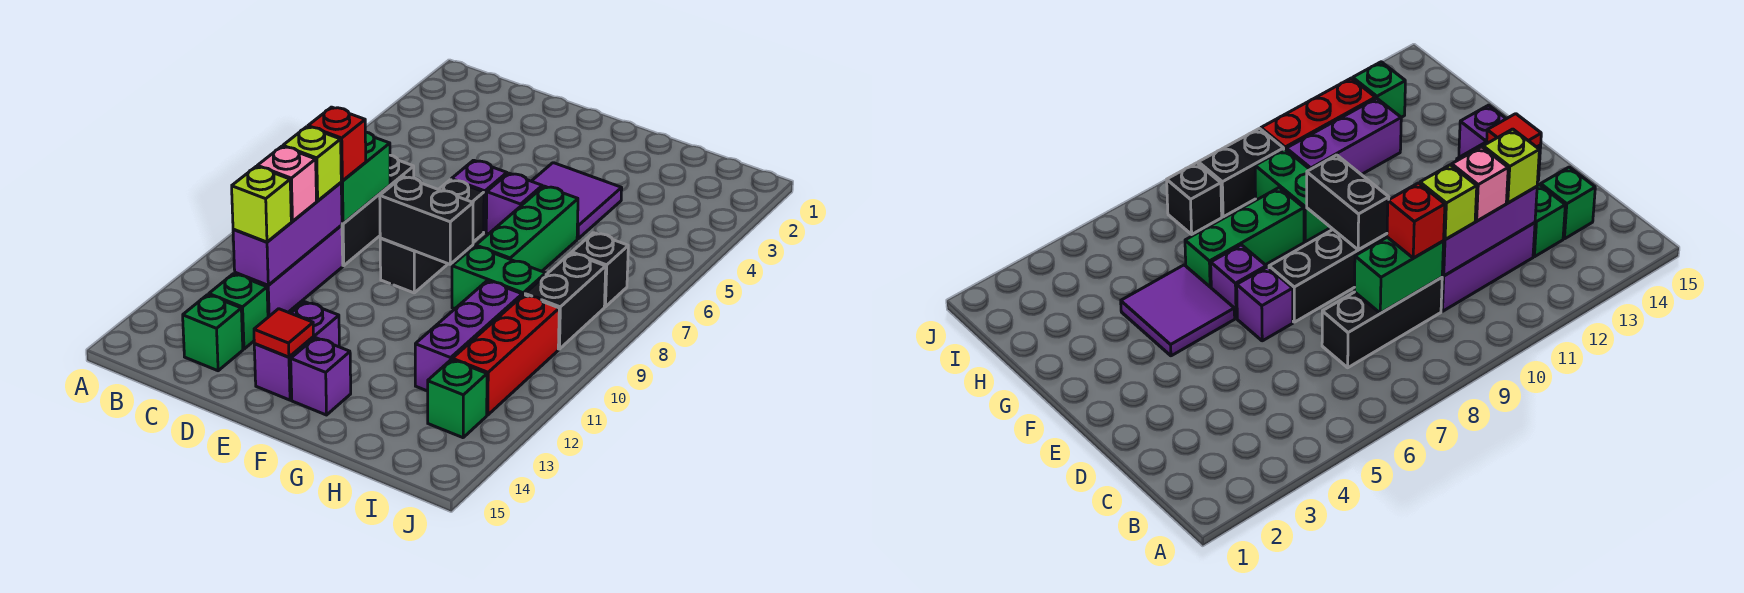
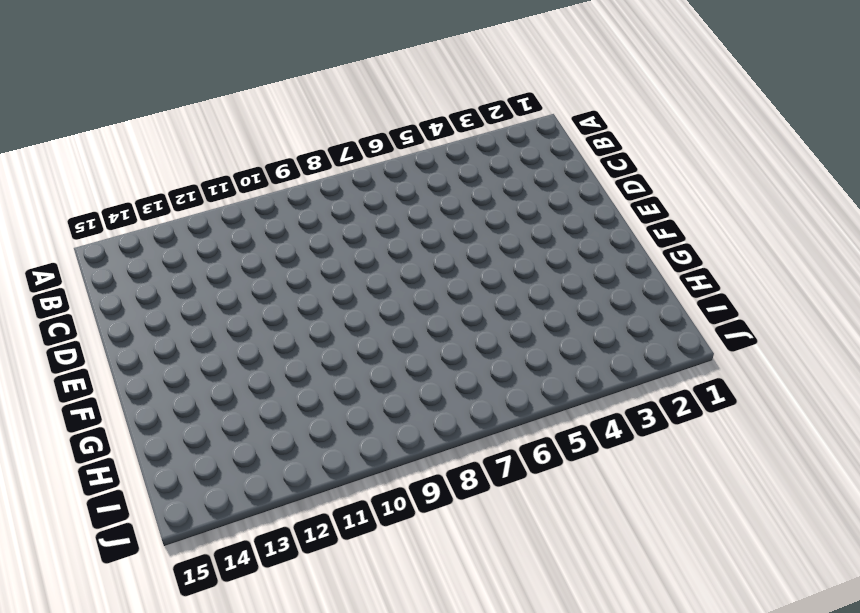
none -> black 1x3 brick [342,155,414,266]
none -> purple 1x3 brick [235,225,343,317]
none -> green 1x1 brick [209,274,268,349]

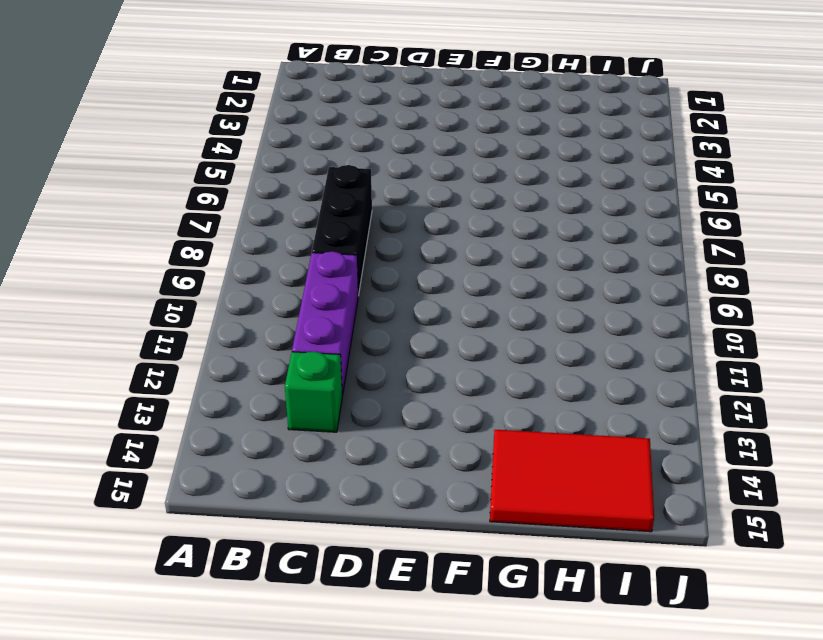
red 2x3 tile [490,430,654,532] -> none
none -> green 1x1 brick [183,295,243,371]
none -> purple 1x1 brick [451,160,507,232]
none -> black 1x3 brick [380,180,484,293]

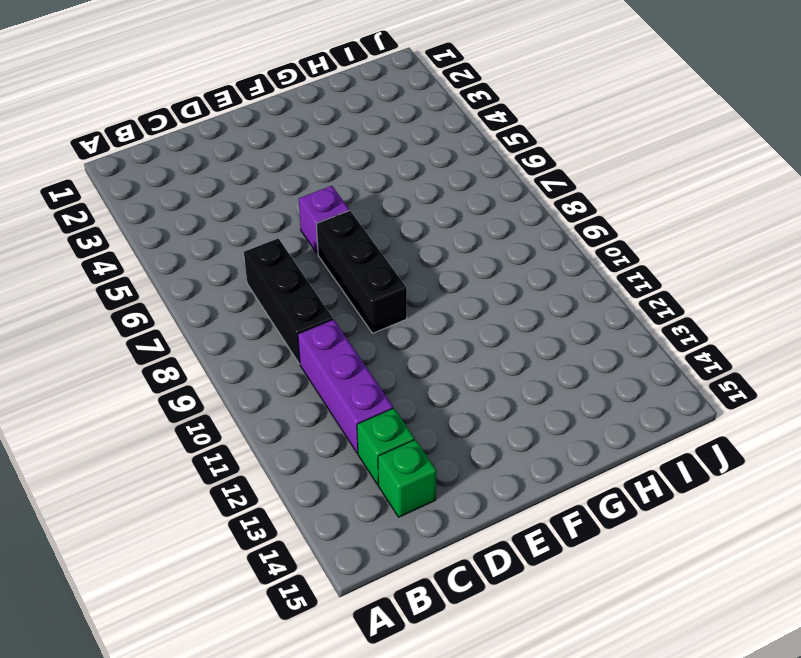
none -> purple 1x2 brick [254,302,339,400]
none -> purple 2x2 tile [532,163,622,239]
none -> purple 1x1 brick [486,173,542,234]

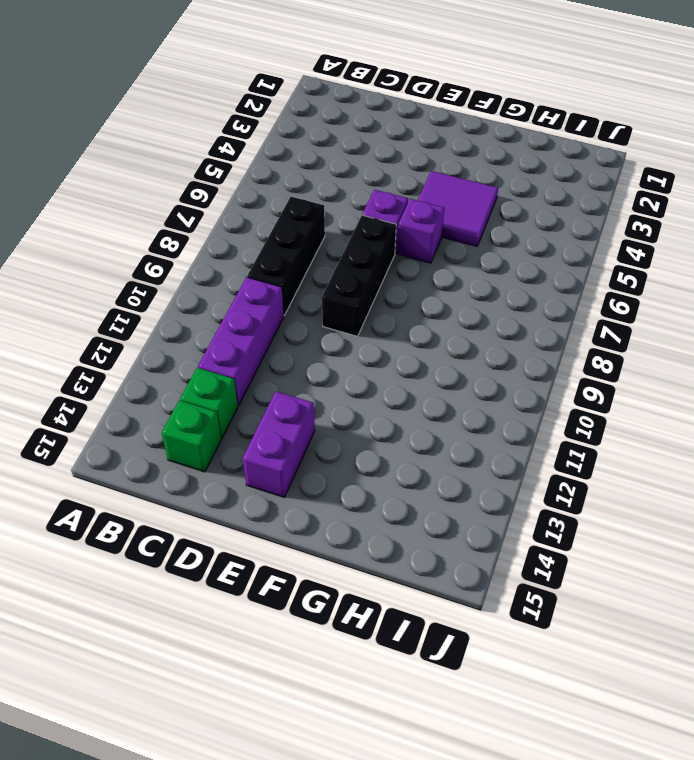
none -> purple 1x1 brick [291,338,351,415]
none -> green 1x3 brick [476,186,578,271]
none -> green 1x2 brick [452,246,546,309]

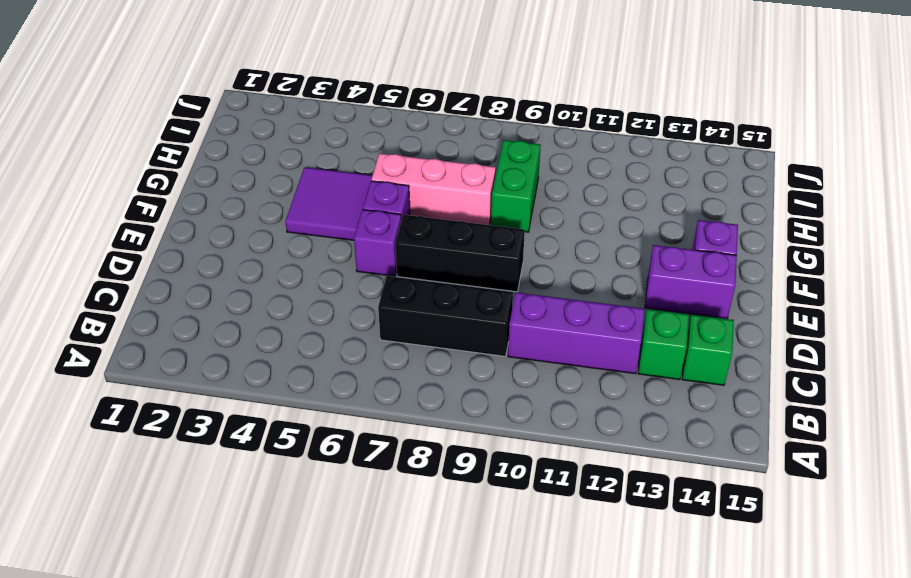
pink 1x3 brick [371,153,496,225] -> green 1x3 brick [476,186,578,271]
none -> purple 1x3 brick [415,281,522,391]
none -> black 1x1 brick [572,233,628,307]
none -> black 1x2 brick [525,253,606,349]

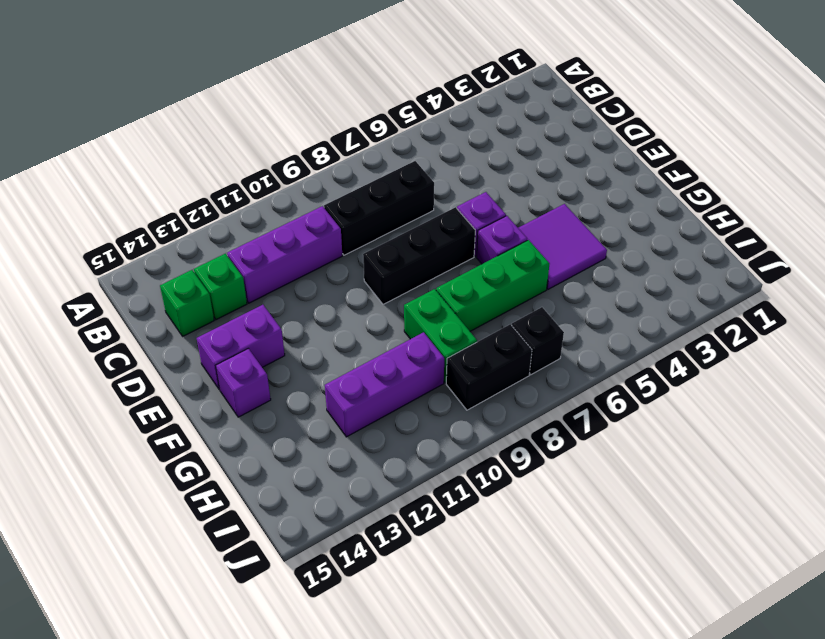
none -> red 1x3 brick [452,295,559,415]
none -> green 1x1 brick [428,360,487,438]
none -> green 1x2 brick [341,132,390,223]

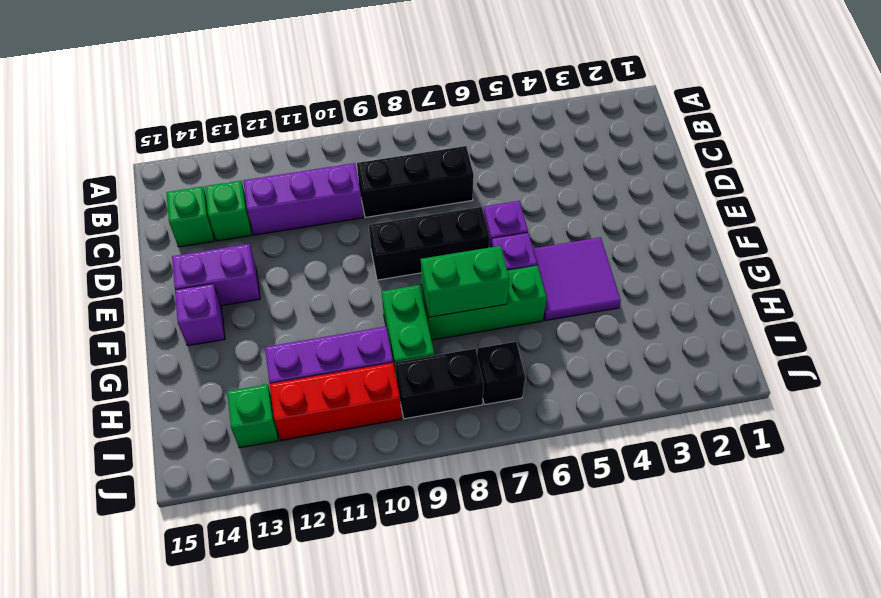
green 1x2 brick [421,246,509,317] -> green 1x2 brick moved to [341,132,390,223]
none -> purple 1x3 brick [233,183,342,285]
none -> black 1x2 brick [380,177,473,264]
none -> red 1x1 tile [254,309,313,357]

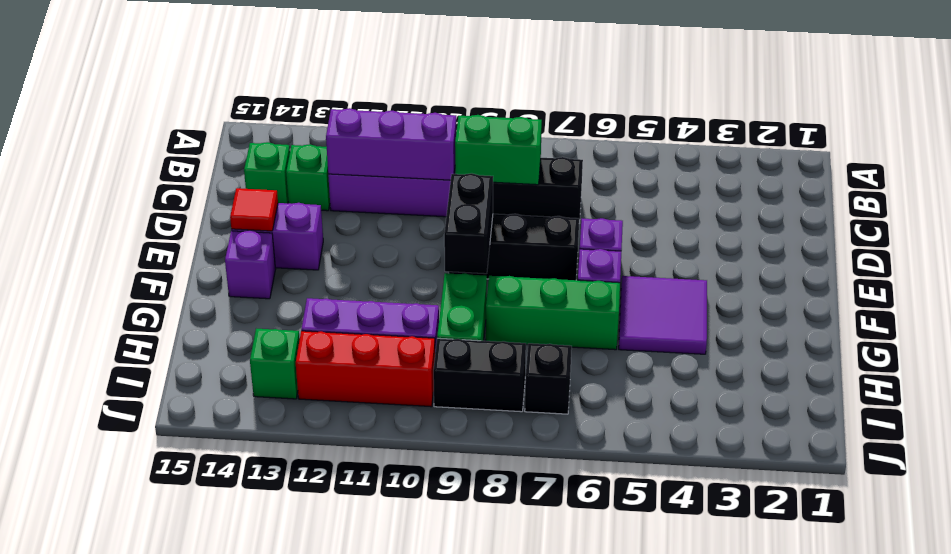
none -> red 1x1 brick [308,107,366,181]
none -> lime 1x1 brick [283,127,341,201]
none -> pink 1x1 brick [257,146,316,221]

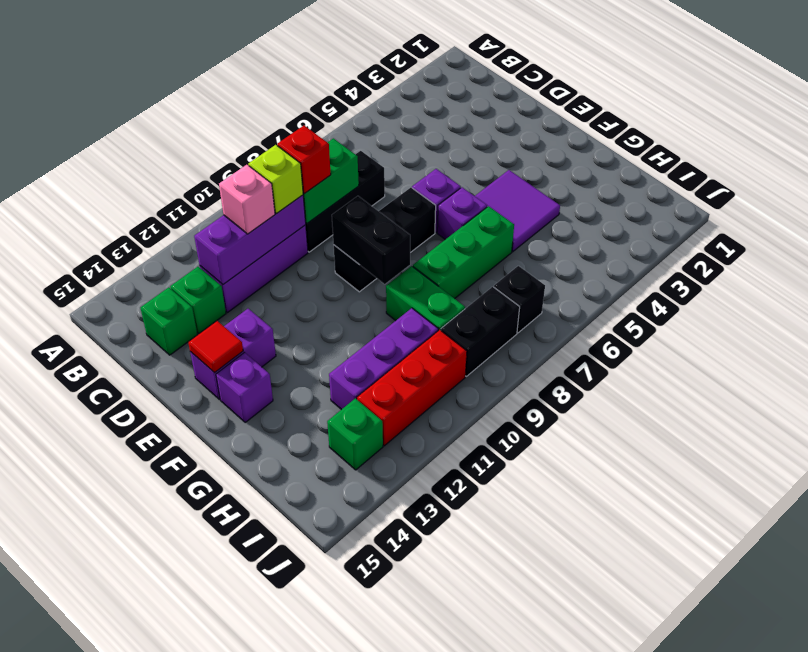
none -> lime 1x1 brick [232,166,291,242]

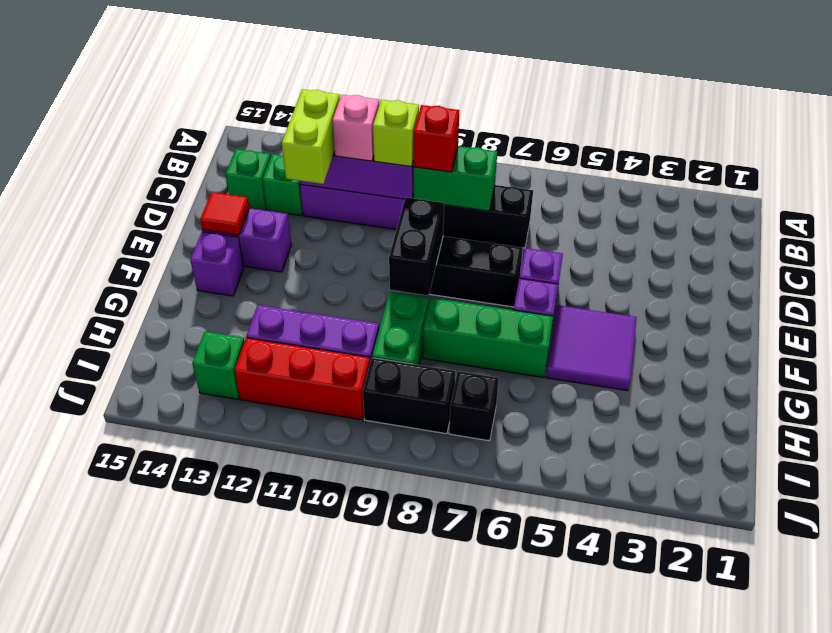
lime 1x2 brick [282,89,340,184] -> lime 1x1 brick [232,166,291,242]

